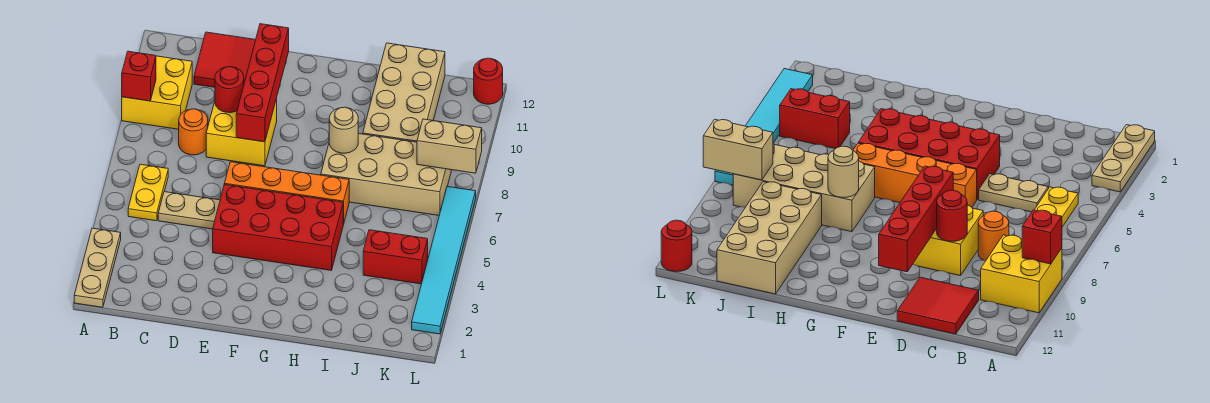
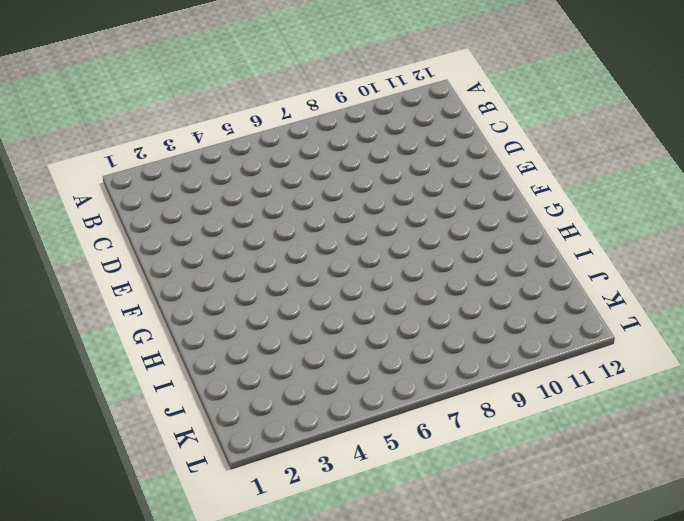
none -> tan 1x3 plate [74,228,121,307]
none -> yellow 2x2 brick [122,56,192,129]
none -> yellow 1x2 plate [128,164,168,221]

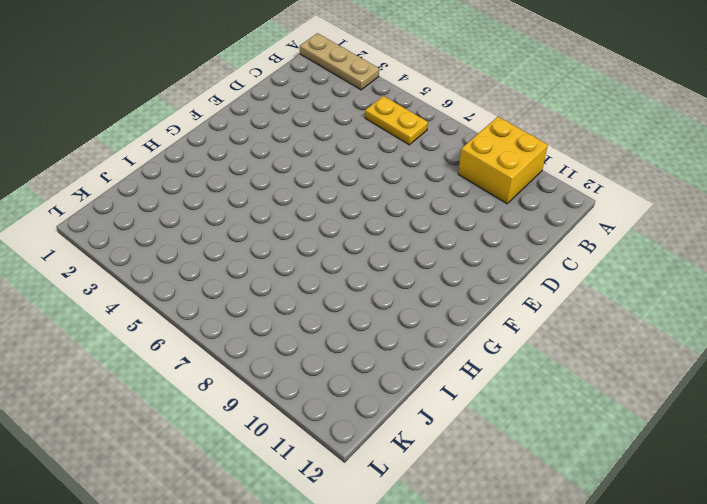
none -> tan 1x2 plate [158,192,220,229]
none -> orange 1x1 round brick [179,109,208,155]
none -> red 2x2 tile [194,32,255,87]

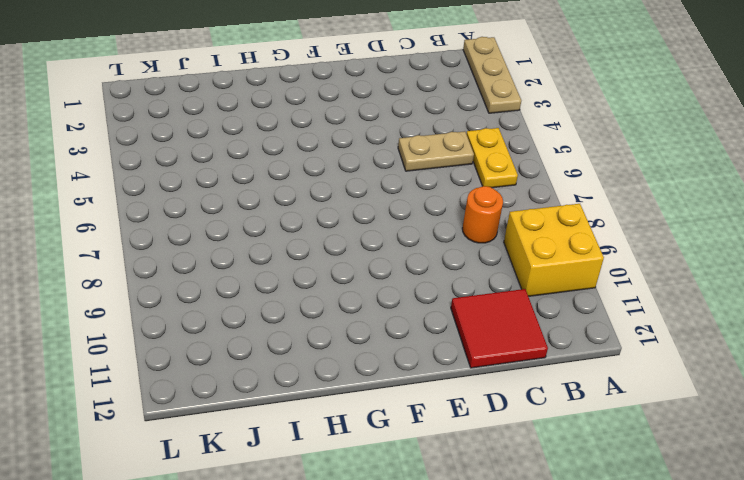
none -> yellow 2x2 brick [206,99,277,166]
none -> red 2x4 brick [213,185,343,270]
none -> orange 1x4 brick [224,162,349,225]

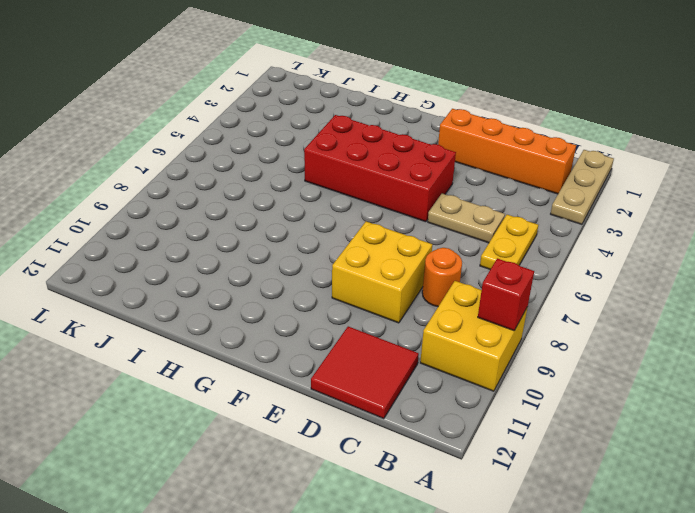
orange 1x4 brick [438,109,576,194] -> orange 1x4 brick moved to [224,162,349,225]
none -> tan 2x4 brick [321,134,451,216]
none -> tan 2x4 brick [363,43,445,142]
none -> red 1x2 brick [363,230,428,284]

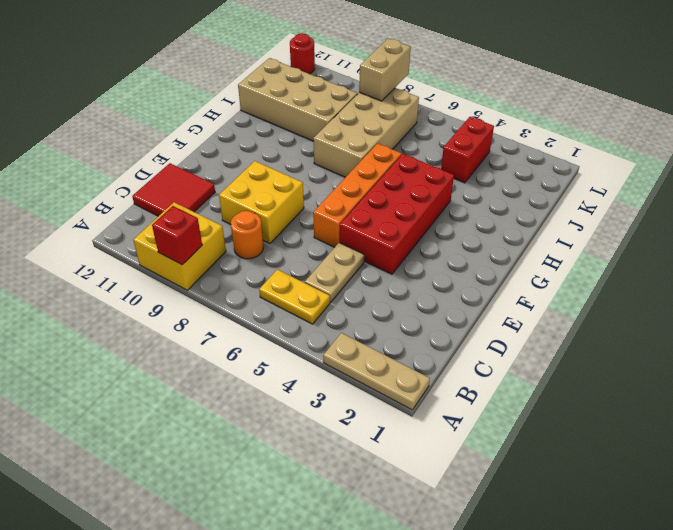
none -> cyan 1x6 tile [412,186,476,334]
none -> red 1x1 round brick [215,67,244,113]
none -> red 1x4 brick [236,24,289,142]

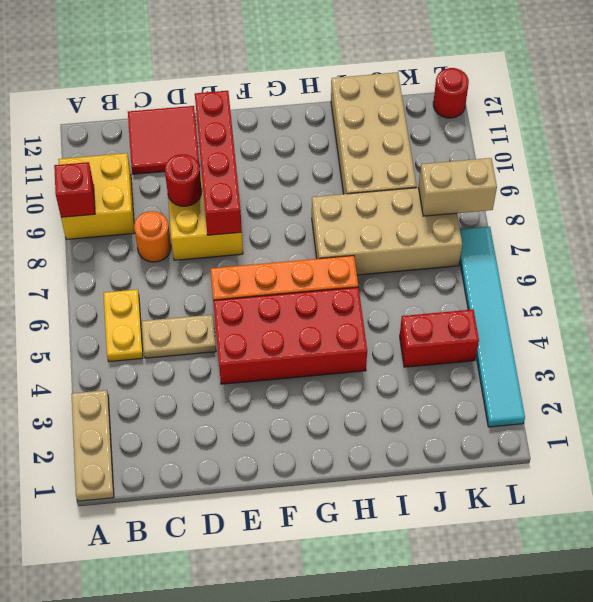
none -> tan 1x1 round brick [329,107,358,153]

